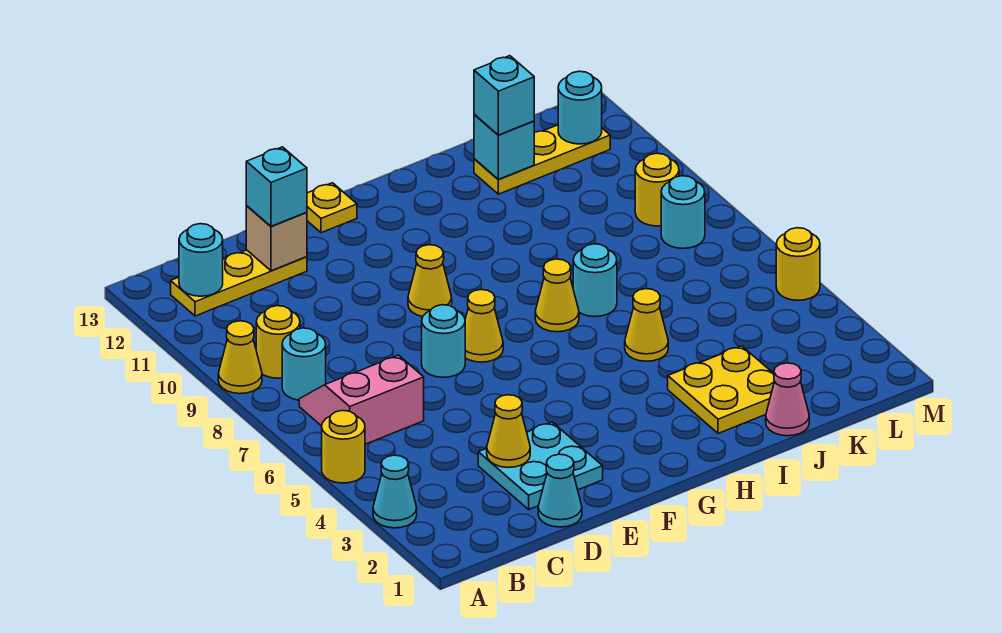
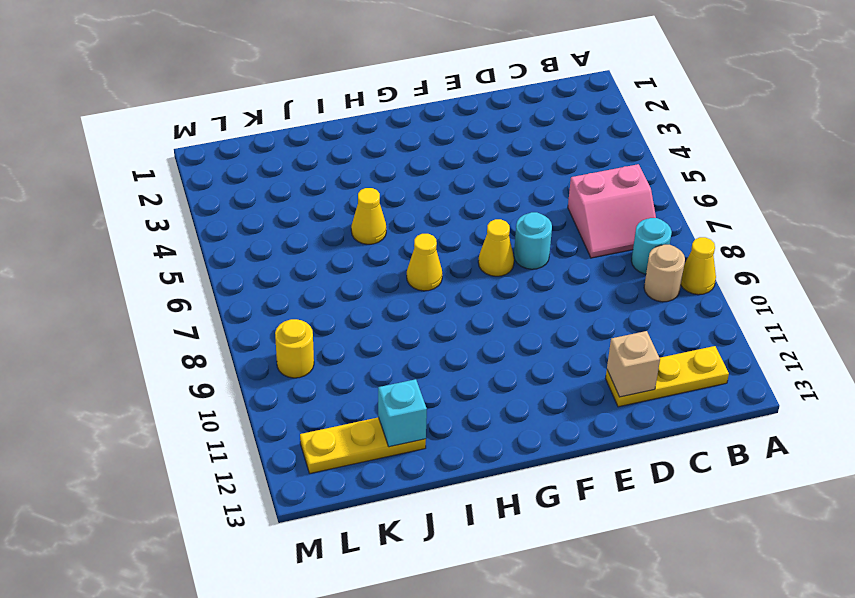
tan 1x1 round brick [644,245,685,302] -> yellow 1x1 round brick [256,306,300,378]
none -> cyan 1x1 cone [373,455,417,528]
none -> yellow 1x1 round brick [322,410,365,483]
none -> cyan 1x1 cone [538,454,582,527]

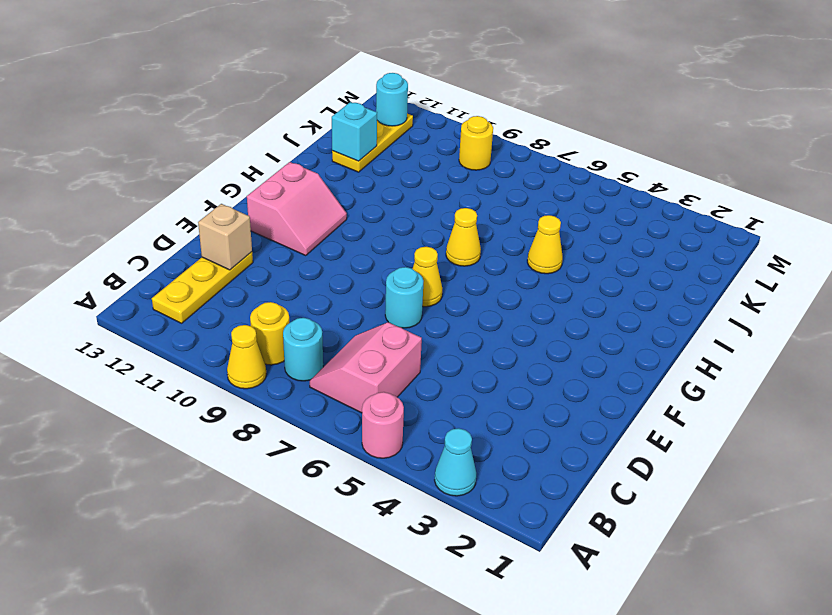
pink 1x1 round brick [362,392,404,458] -> yellow 1x1 round brick [322,410,365,483]
pink 2x2 slope [247,162,347,255] -> none
none -> cyan 1x1 cone [538,454,582,527]
none -> cyan 2x2 plate [478,422,603,509]
none -> yellow 1x1 cone [408,245,452,317]

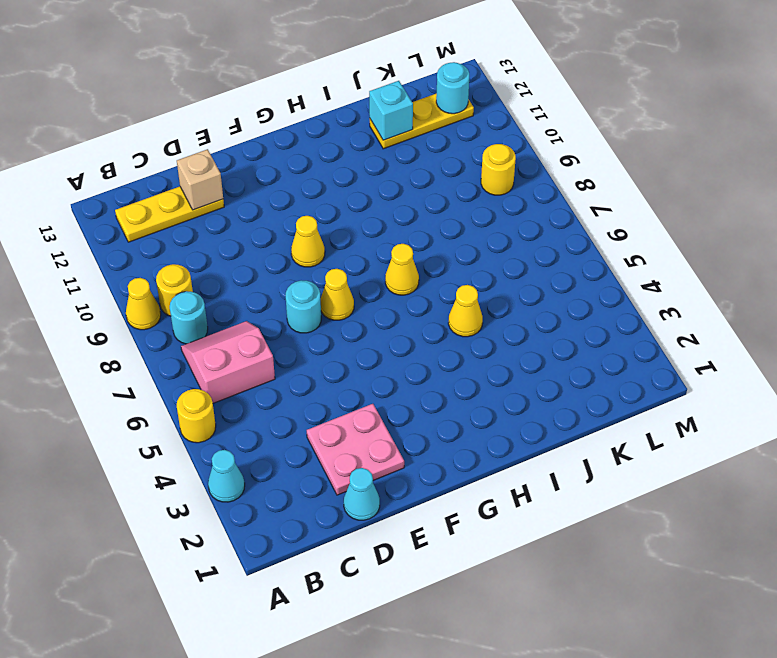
pink 2x2 plate [307,404,404,495] -> cyan 2x2 plate [478,422,603,509]
none -> yellow 1x1 plate [307,183,357,233]
none -> yellow 2x2 plate [668,346,774,433]
none -> cyan 1x1 round brick [573,244,617,317]

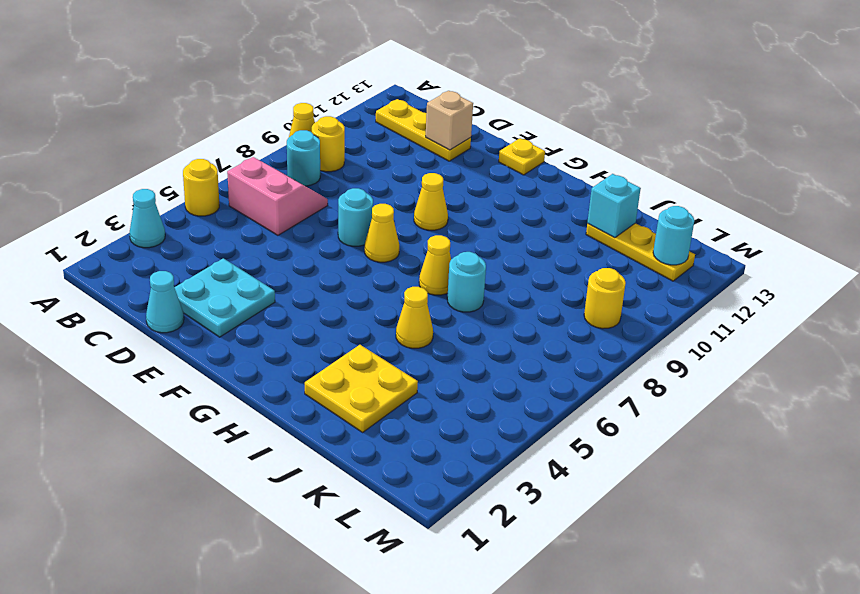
none -> pink 1x1 cone [766,363,809,436]
none -> cyan 1x1 round brick [661,176,705,248]
none -> yellow 1x1 round brick [776,228,820,300]

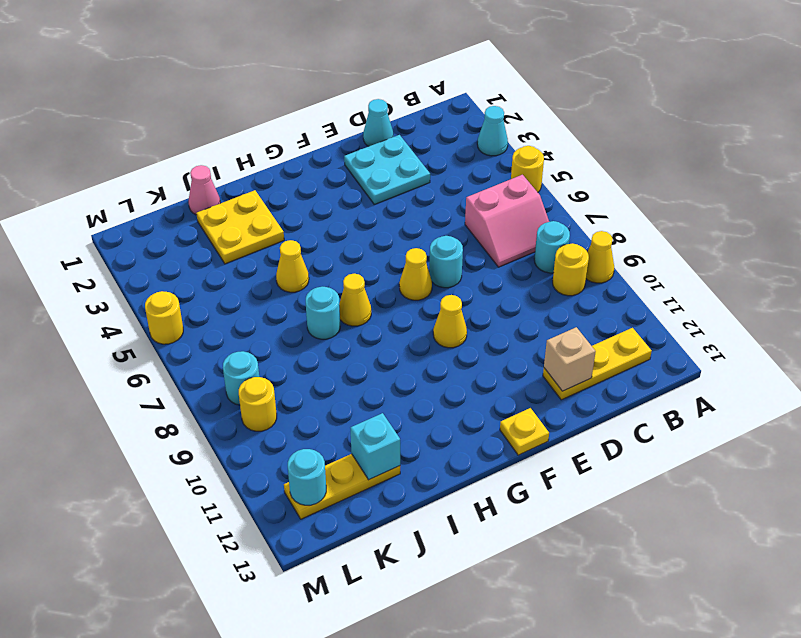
none -> cyan 1x1 round brick [179,224,223,296]
none -> yellow 1x1 cone [487,395,530,467]
none -> cyan 1x1 brick [246,147,307,226]

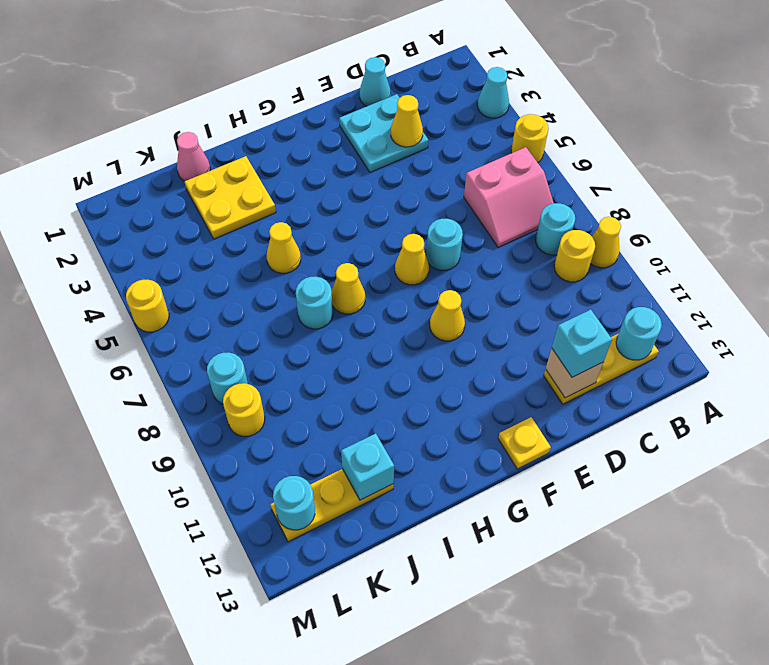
none -> cyan 1x1 brick [474,56,534,135]

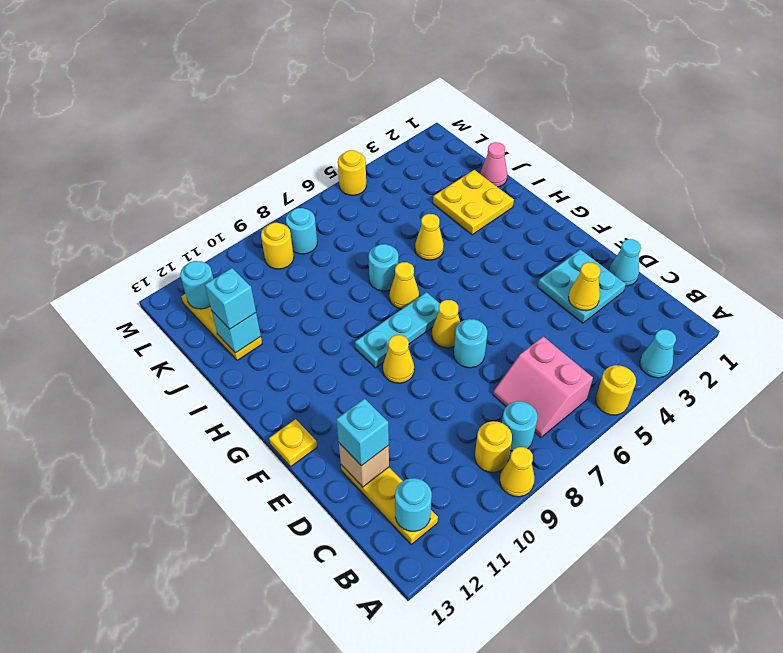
cyan 1x3 plate [355,292,440,368] -> none

